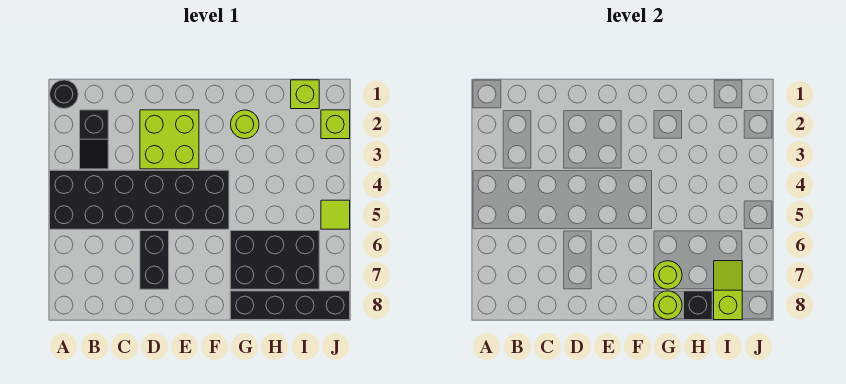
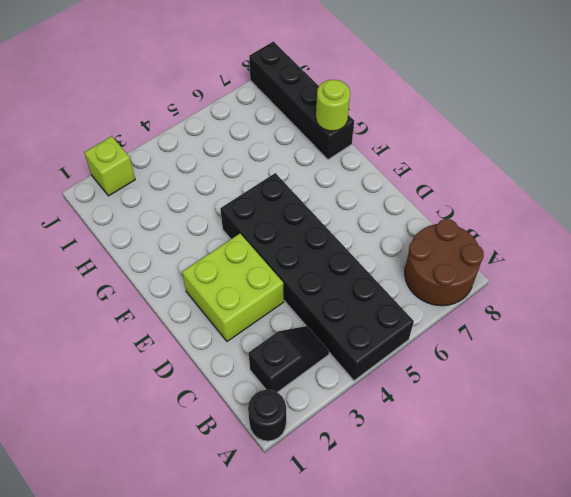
brown 2x2 round brick [405,219,484,306] -> none
none -> black 1x2 brick [140,231,169,289]
none -> lime 1x1 round brick [231,110,259,139]
none -> black 2x3 brick [230,231,319,289]

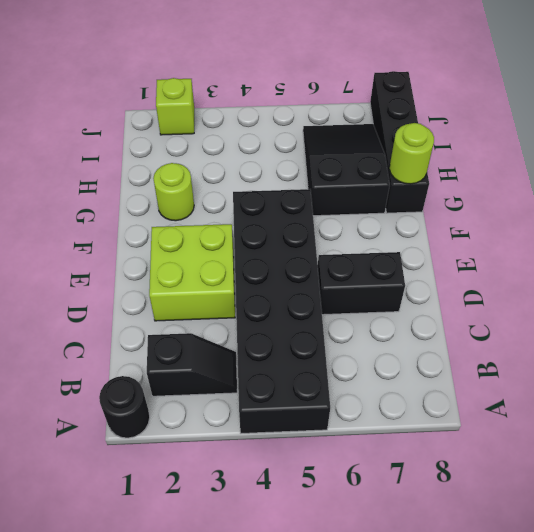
black 2x3 slope [303,124,390,216] -> black 2x3 brick [230,231,319,289]
none -> lime 1x1 brick [291,80,319,109]
none -> lime 1x1 tile [321,200,350,229]
none -> lime 1x1 round brick [654,261,682,289]

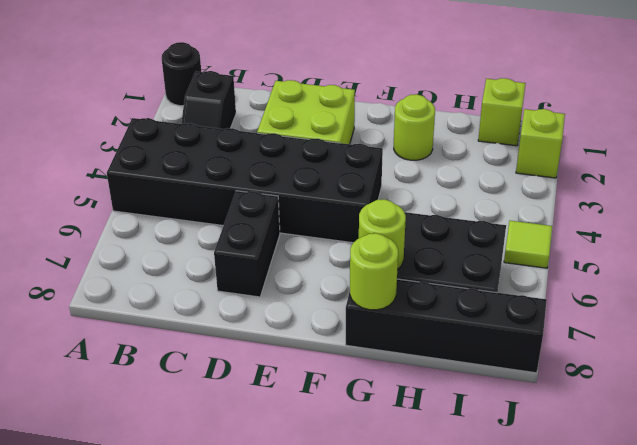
none -> black 1x1 brick [684,291,712,320]
none -> lime 1x2 slope [714,261,742,320]

